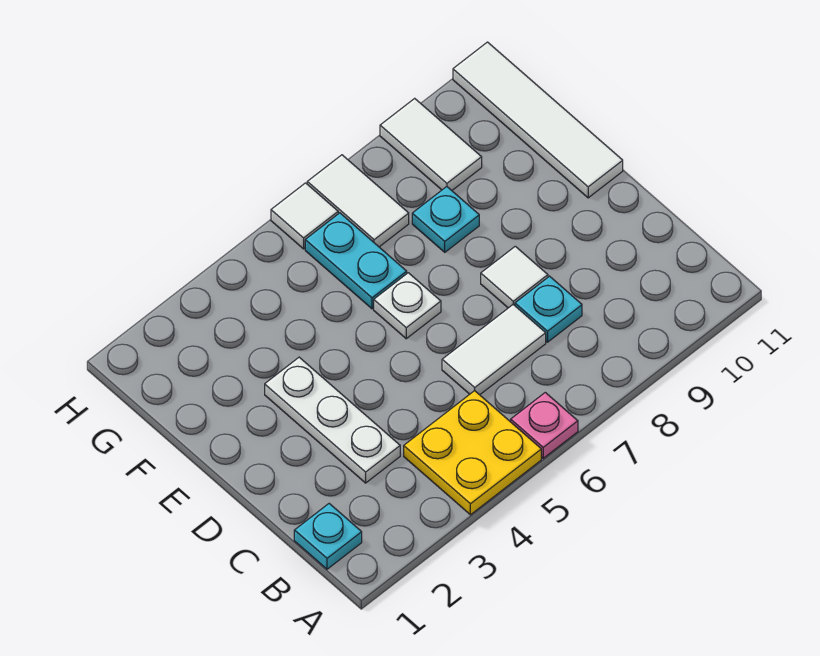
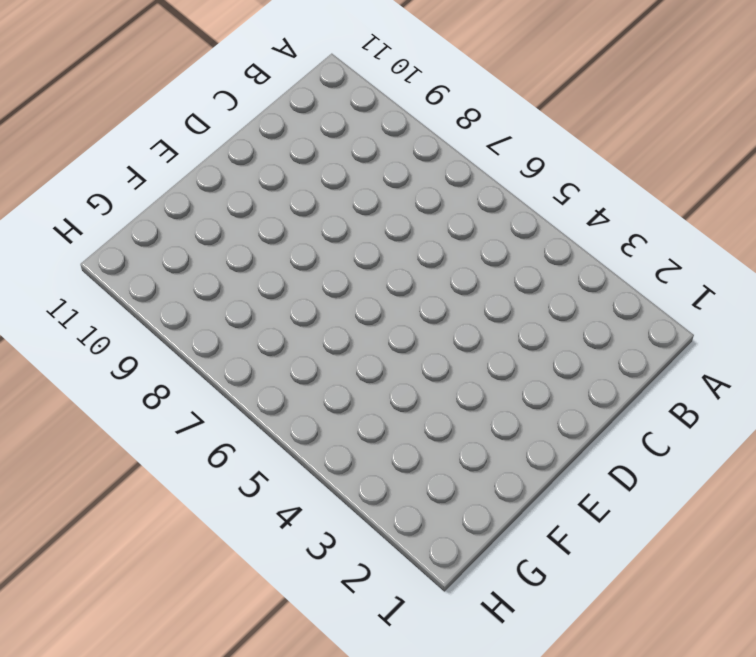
none -> yellow 2x2 plate [404,391,541,515]
none -> pink 1x1 plate [511,393,578,458]
none -> cyan 1x1 plate [294,504,362,569]

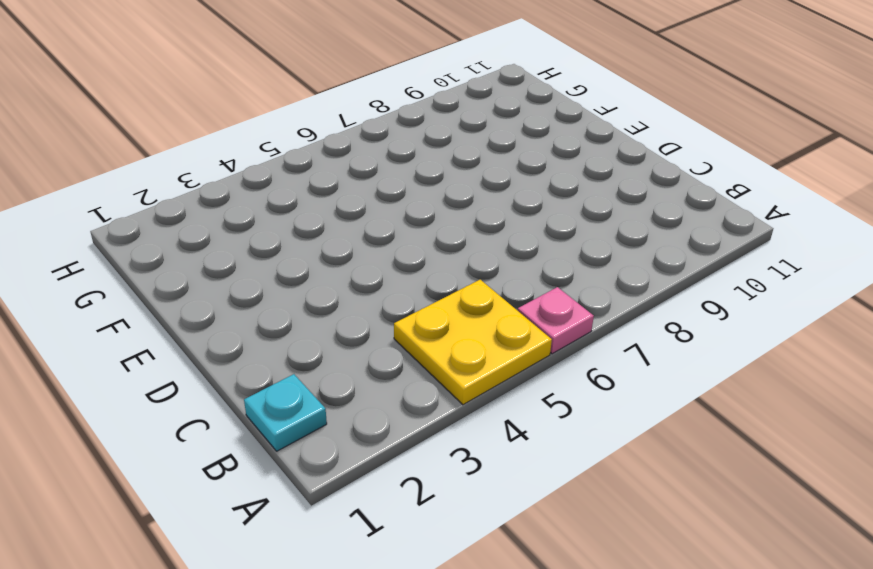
none -> white 1x3 plate [265,357,400,483]
none -> white 1x2 tile [442,305,546,395]
none -> cyan 1x1 plate [515,276,582,342]

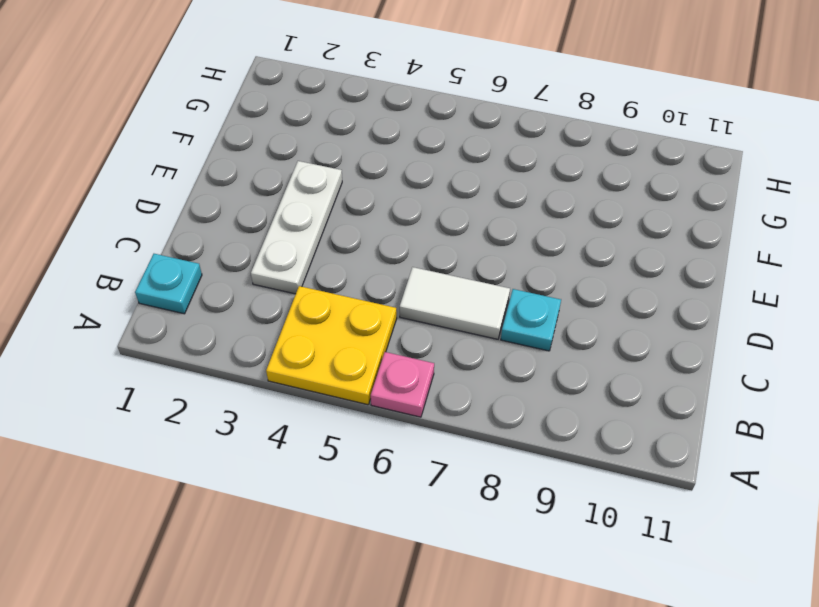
none -> white 1x1 tile [481,246,548,308]
none -> white 1x1 plate [374,273,441,339]
none -> white 1x4 tile [453,42,623,198]

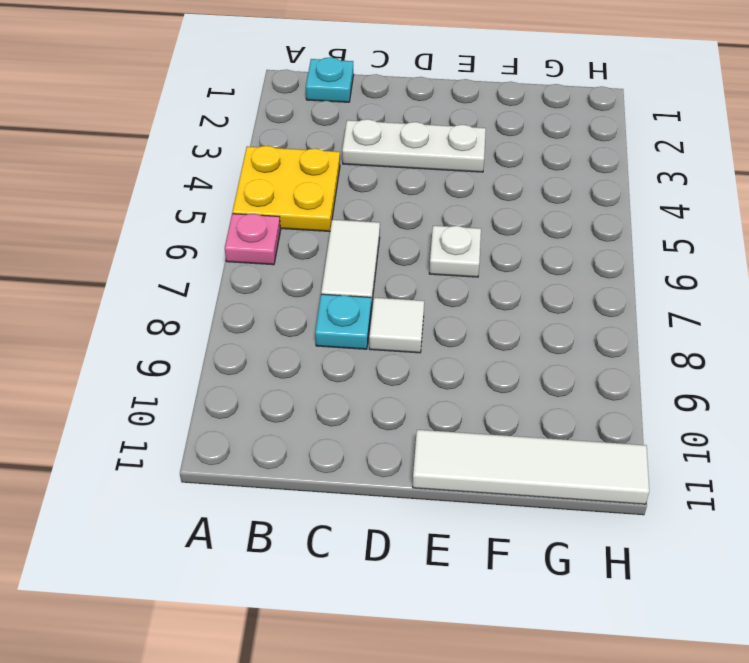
none -> cyan 1x2 plate [305,213,407,309]
none -> cyan 1x1 plate [412,187,479,252]
none -> white 1x2 tile [307,155,409,247]

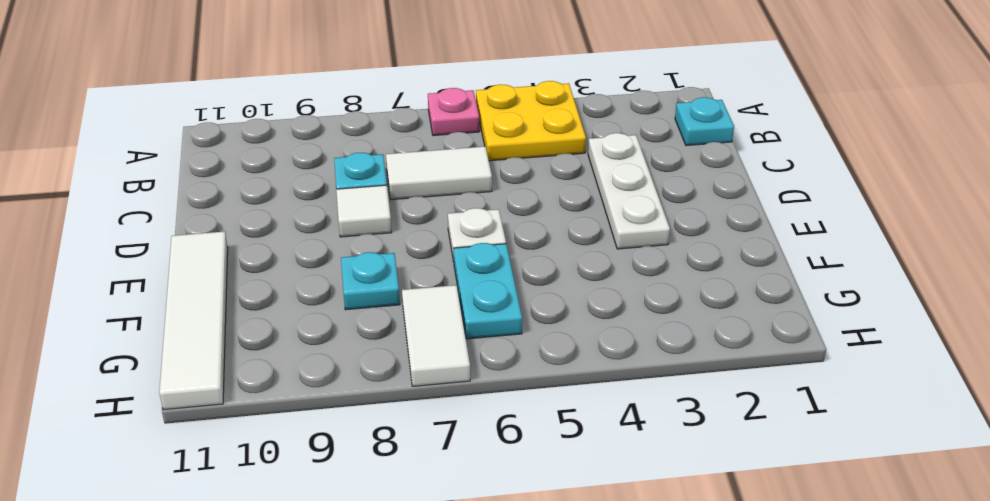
none -> white 1x2 tile [380,98,482,190]
none -> white 1x1 tile [271,183,338,249]

